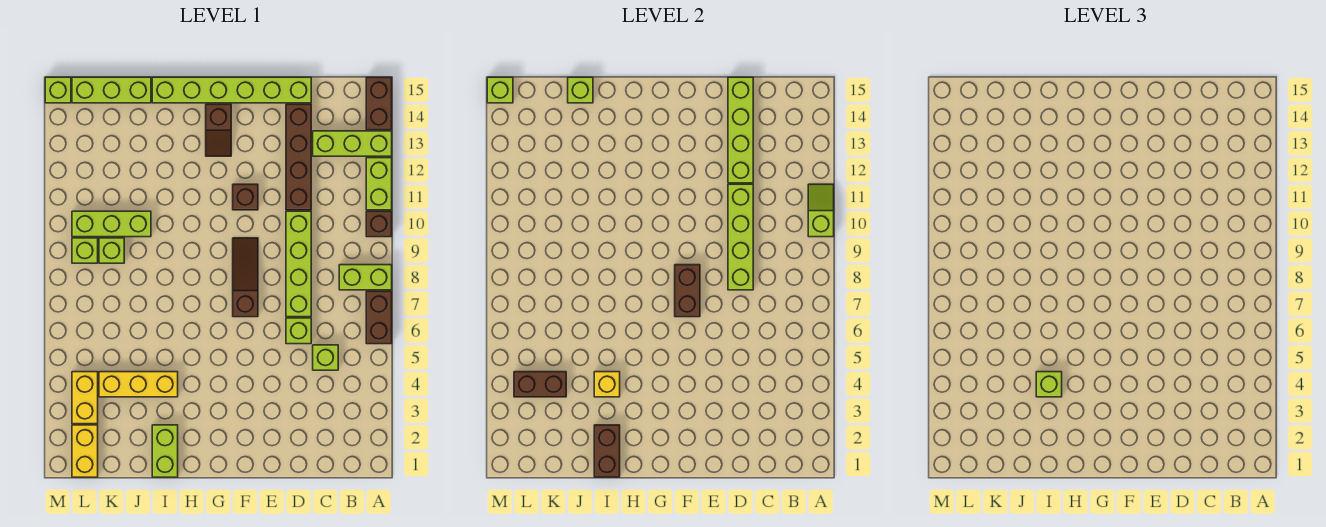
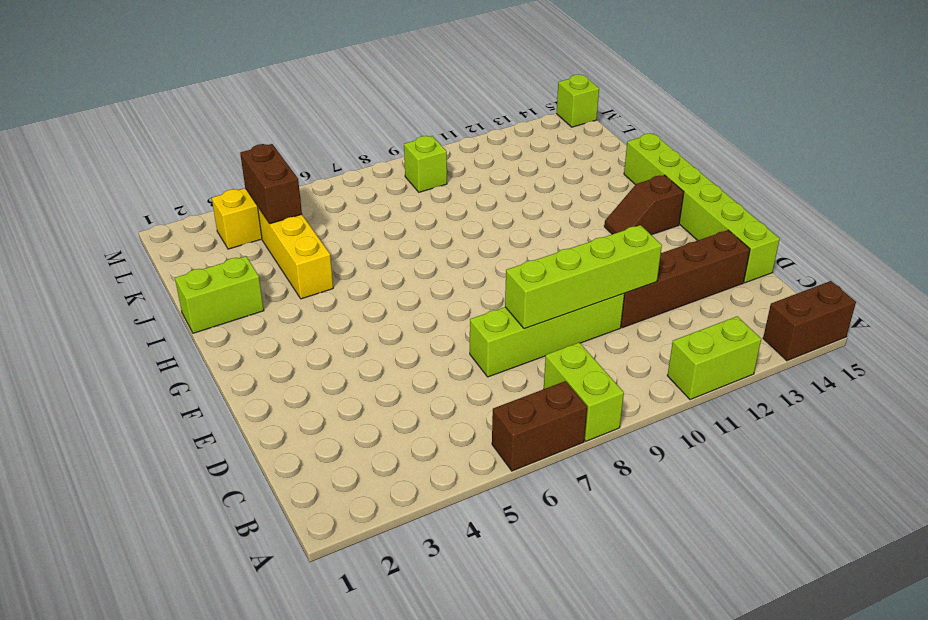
none -> brown 1x1 brick [366,211,392,237]
none -> lime 1x3 brick [313,131,392,156]
none -> lime 1x1 brick [313,345,338,370]
none -> lime 1x1 brick [286,318,311,344]

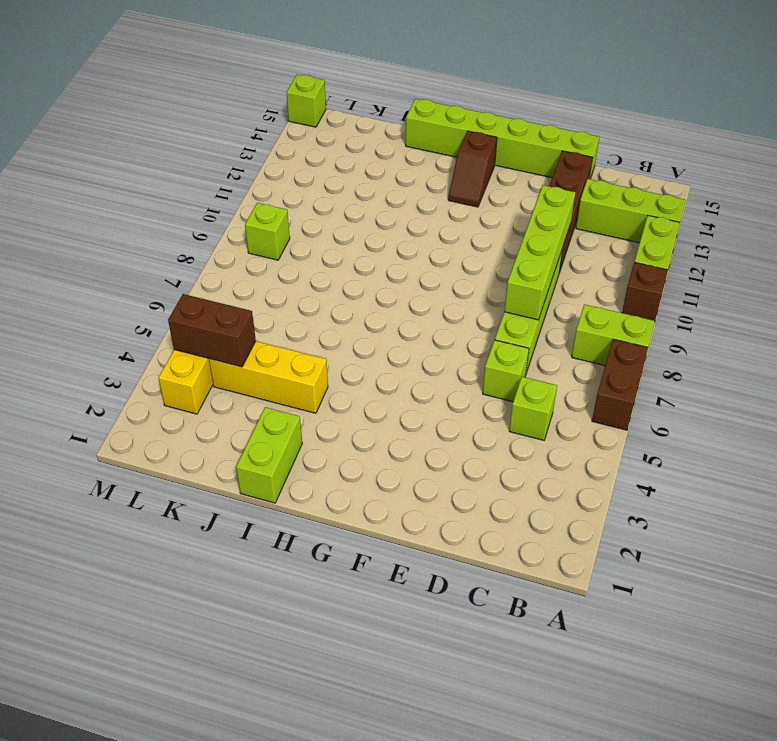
none -> brown 1x2 brick [366,77,392,130]
none -> brown 1x3 slope [233,238,258,317]
none -> brown 1x1 brick [233,184,258,210]
none -> lime 1x3 brick [72,211,151,237]

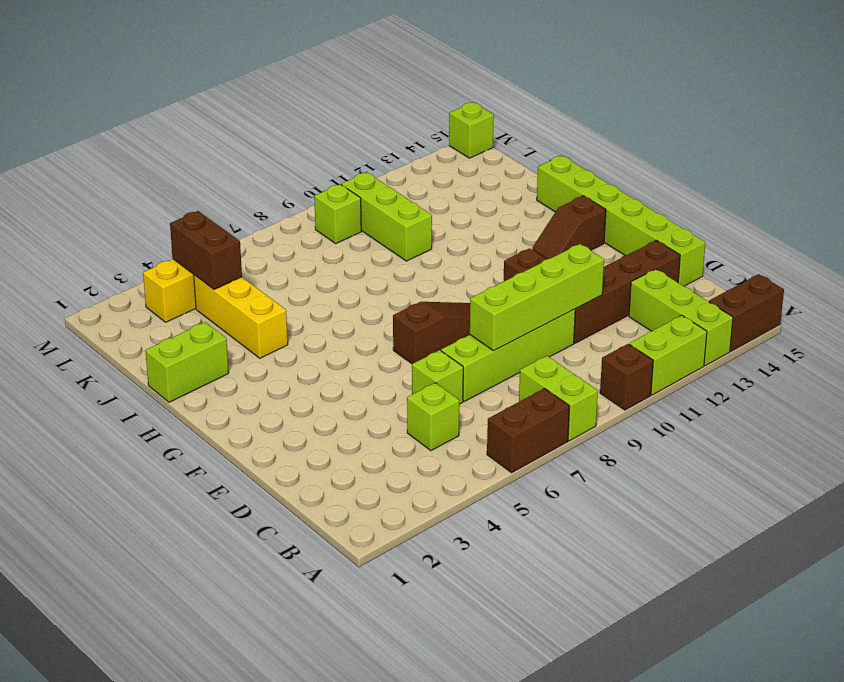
none -> lime 1x3 brick [72,77,151,103]
none -> lime 1x1 brick [99,238,124,263]
none -> yellow 1x2 brick [72,425,98,477]
none -> lime 1x2 slope [808,184,834,237]

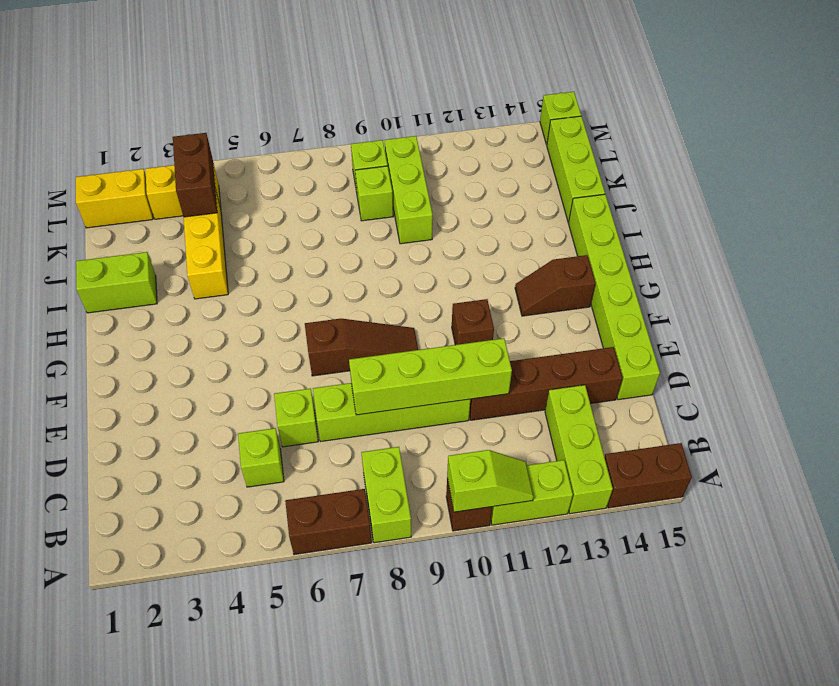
none -> lime 1x4 brick [728,77,753,183]
none -> brown 1x2 brick [675,265,700,317]
none -> brown 1x2 brick [594,425,620,477]
none -> yellow 1x1 brick [594,372,620,397]

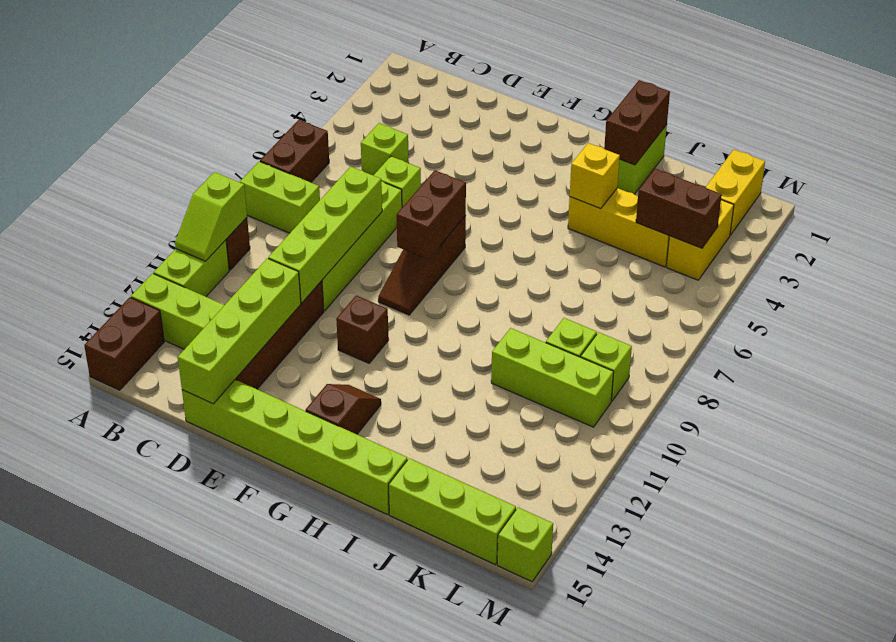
none -> lime 1x1 brick [568,77,593,103]
none -> lime 1x1 brick [487,77,513,103]
none -> lime 1x1 brick [1036,372,1062,397]

